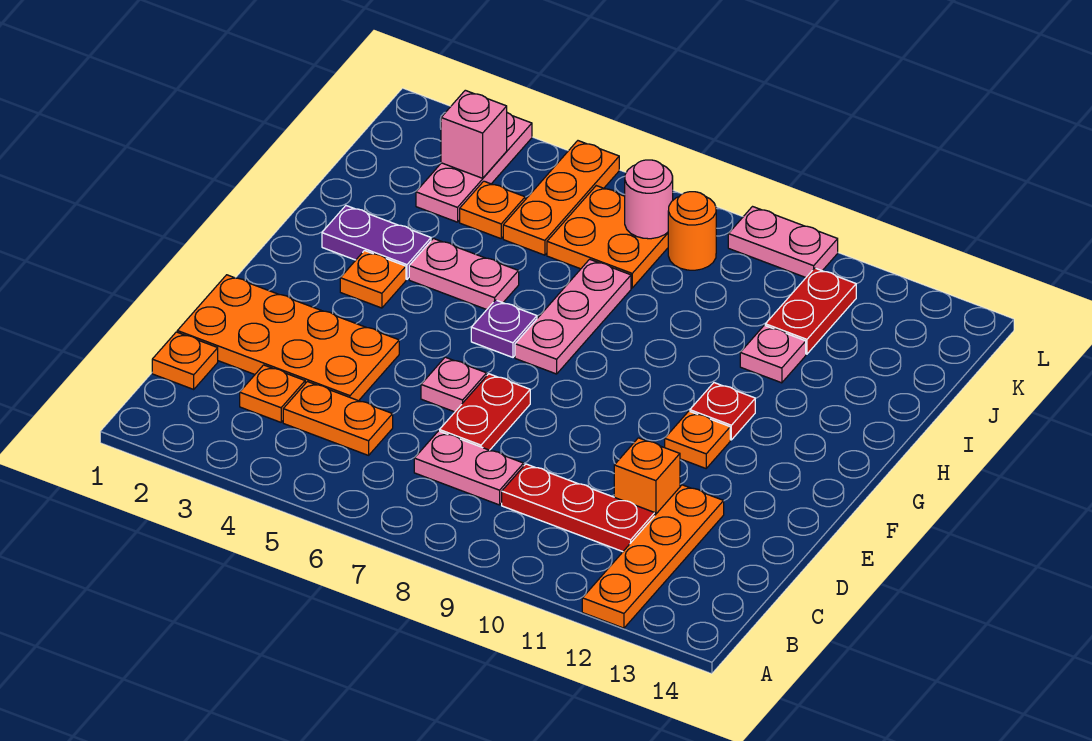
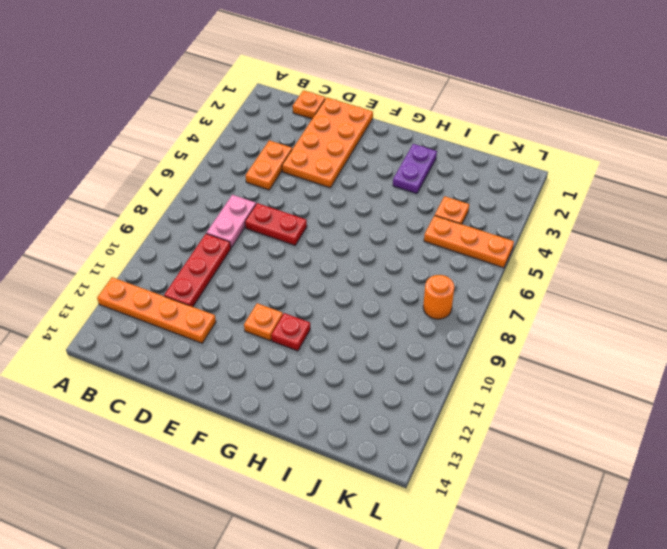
none -> orange 1x1 plate [240,365,305,422]
none -> orange 1x1 brick [614,438,680,515]
none -> pink 1x1 plate [421,357,487,412]

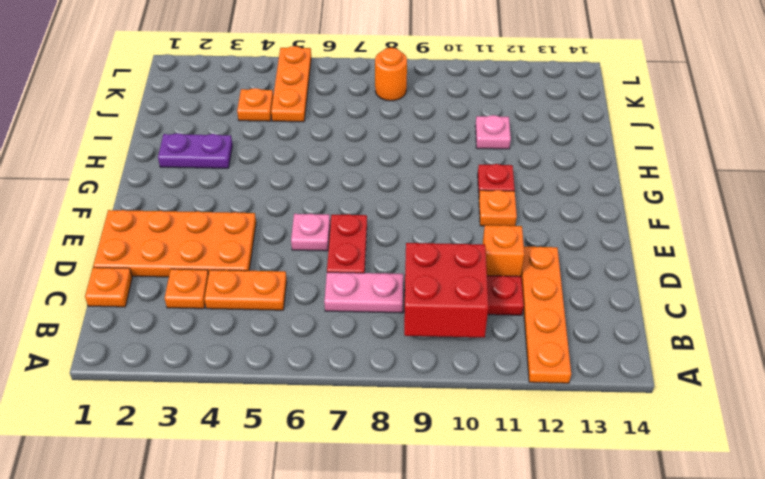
red 2x2 brick [404,243,488,338] -> none
none -> orange 1x1 plate [340,251,406,308]
none -> purple 1x1 plate [471,300,537,357]
none -> pink 1x3 plate [515,259,631,374]

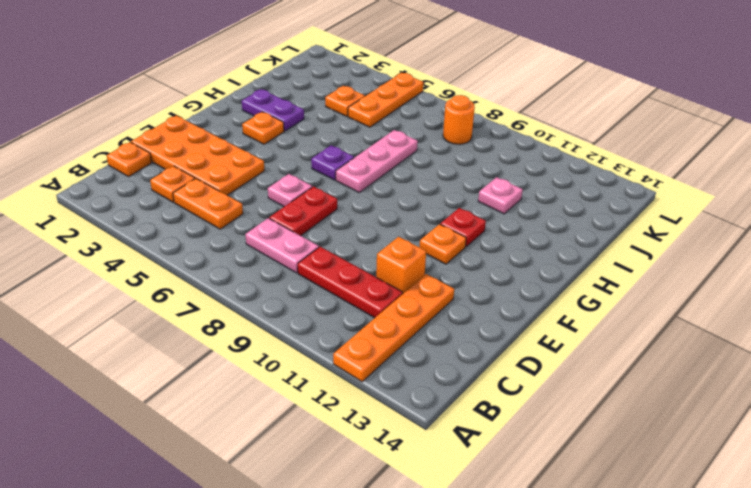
none -> pink 1x2 plate [409,238,519,310]
none -> pink 1x3 plate [416,113,532,222]
none -> orange 2x2 plate [547,186,668,288]

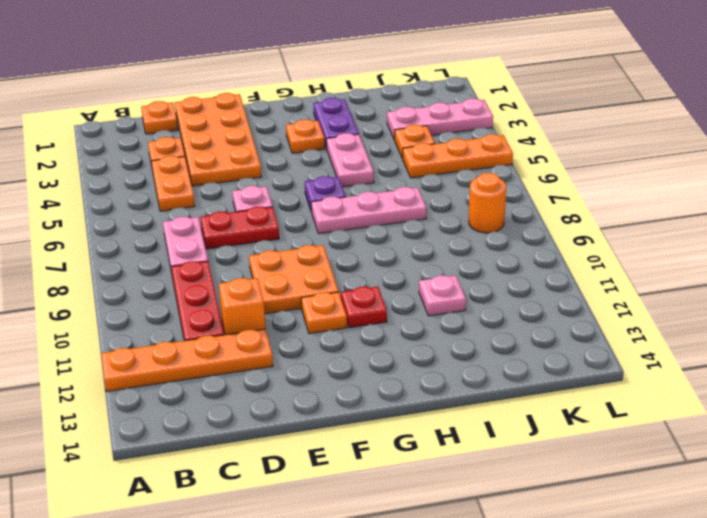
orange 2x2 plate [249,245,339,314] -> orange 2x2 plate moved to [547,186,668,288]
none -> red 1x2 plate [765,268,856,354]
none -> pink 1x2 plate [728,207,838,277]
none -> pink 1x1 brick [441,90,507,178]

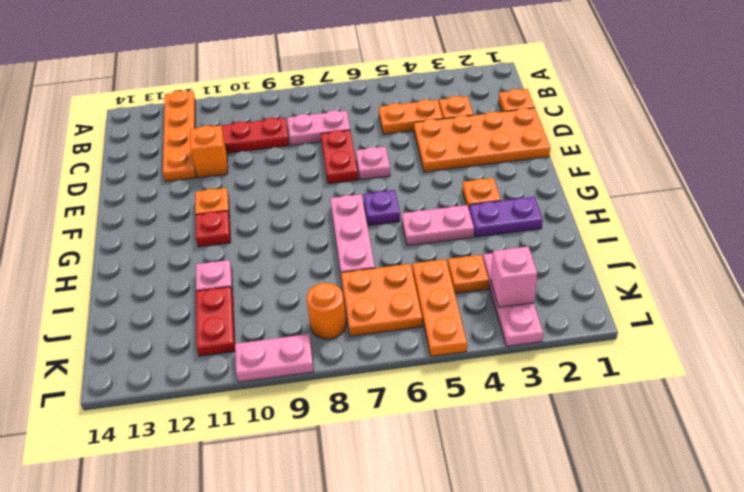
none -> pink 1x1 round brick [625,160,673,239]

